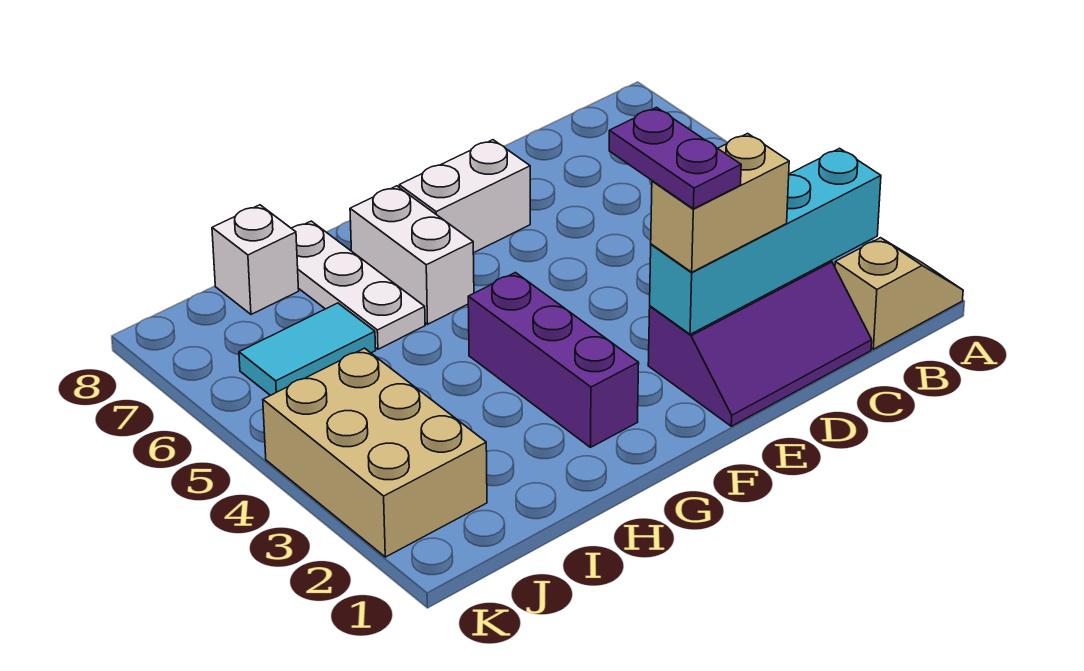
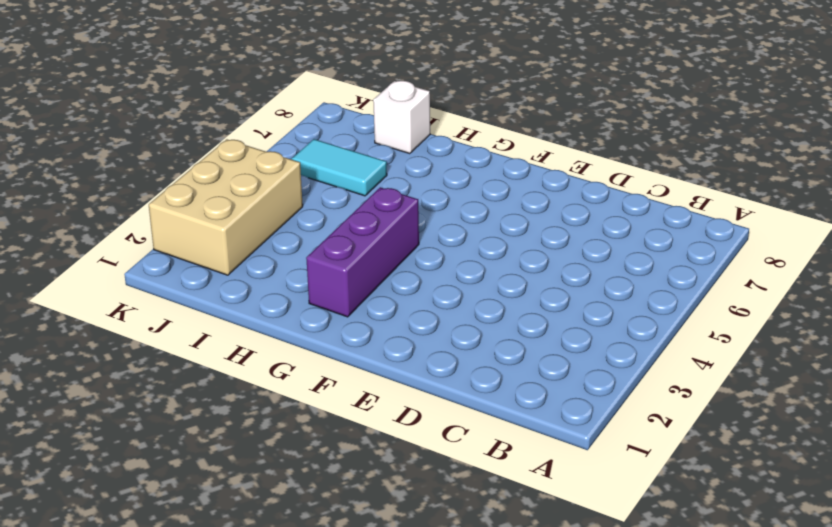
none -> tan 1x2 slope [835,238,963,349]
none -> purple 2x3 slope [648,261,872,426]
none -> white 1x2 brick [399,140,530,253]

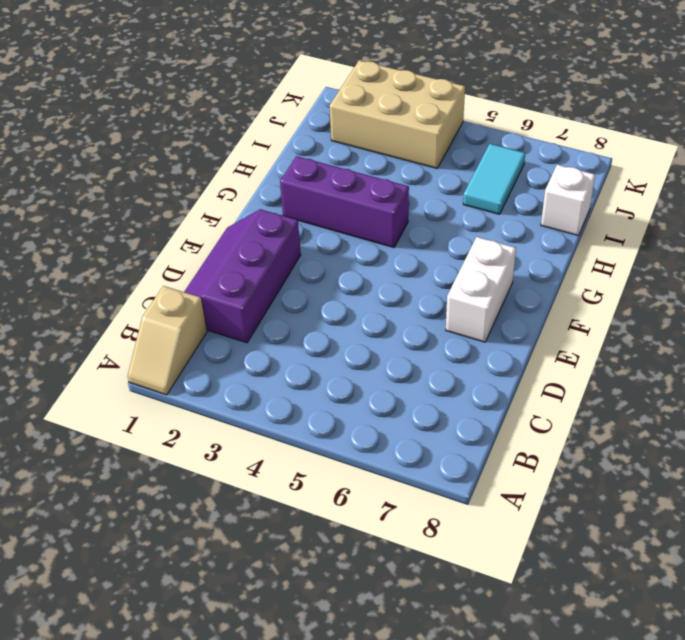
none -> white 1x2 brick [350,186,474,324]
none -> white 1x3 plate [291,221,425,349]
none -> cyan 1x4 brick [650,148,881,334]

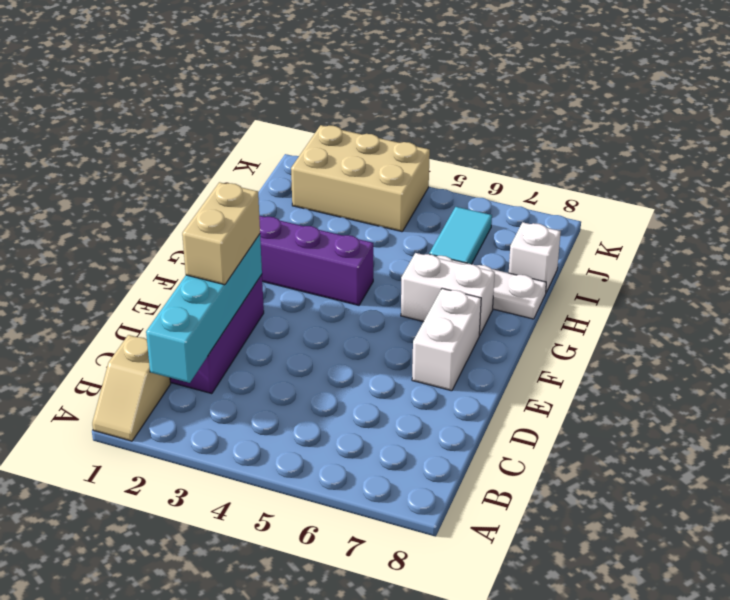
none -> purple 1x2 plate [609,107,741,209]

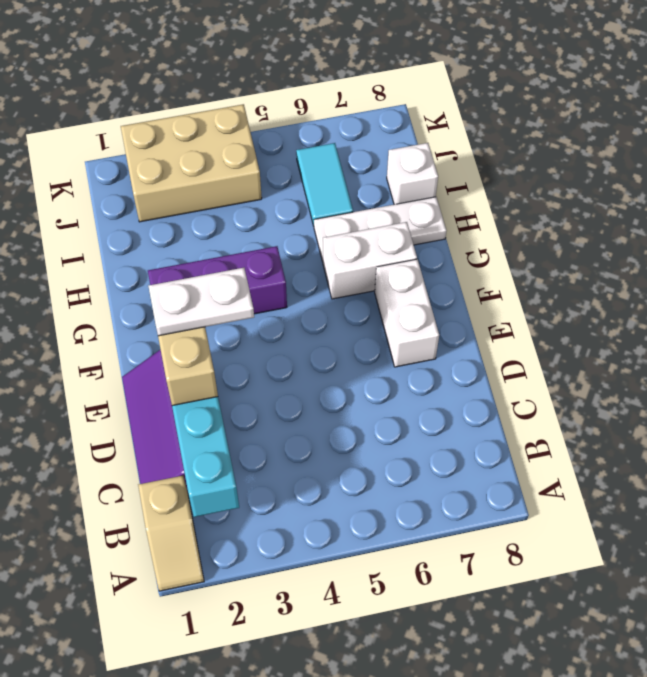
white 1x2 plate [148,268,254,336] -> purple 1x2 plate [609,107,741,209]

